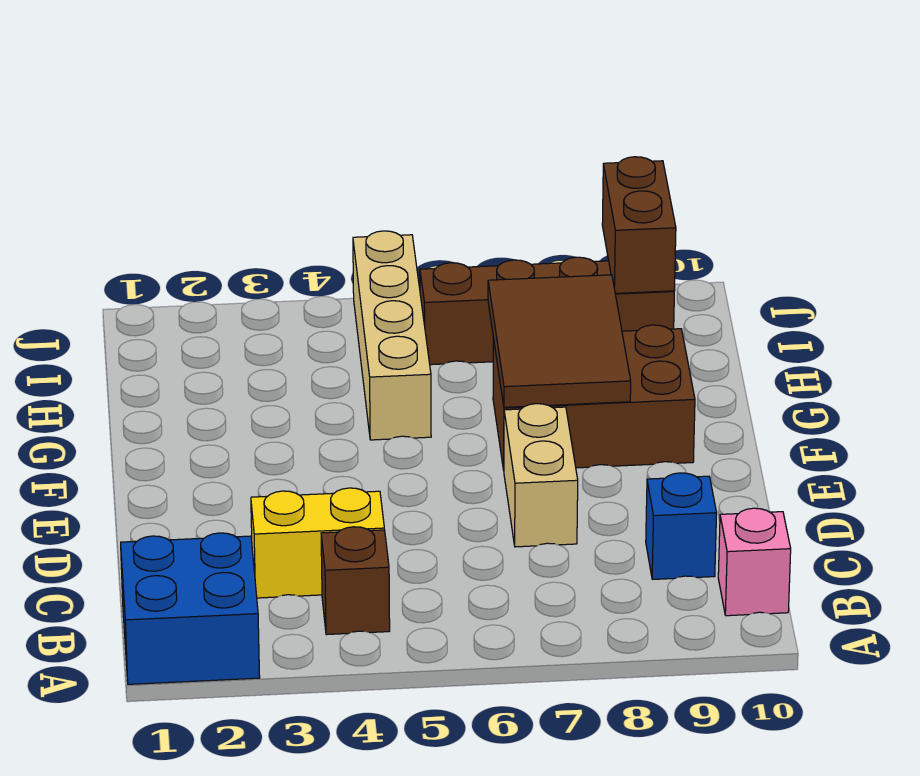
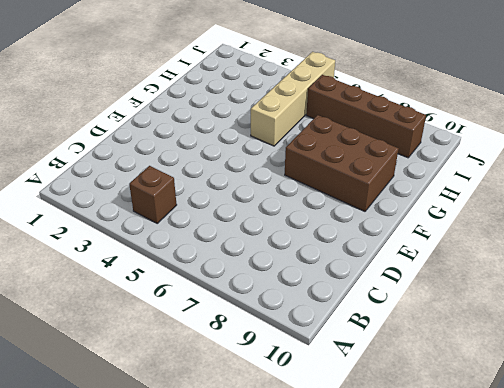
none -> blue 2x2 brick [121,533,260,684]
none -> pink 1x1 brick [718,508,791,616]

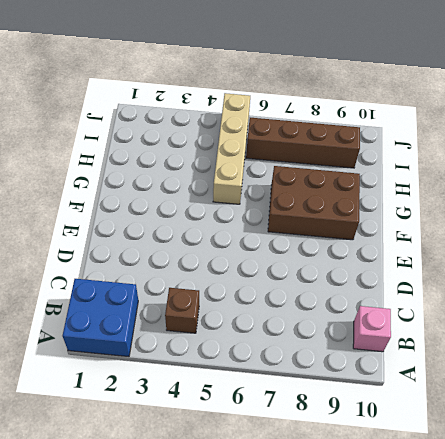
none -> yellow 1x2 brick [251,488,384,598]
none -> blue 1x1 brick [646,473,717,579]

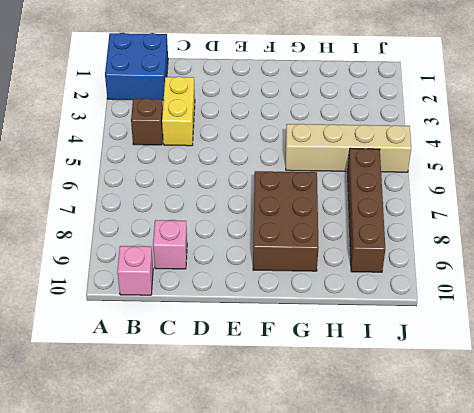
pink 1x1 brick [153,220,187,269] -> blue 1x1 brick [646,473,717,579]
none -> tan 1x2 brick [504,404,578,547]
none -> brown 2x3 tile [488,275,631,407]

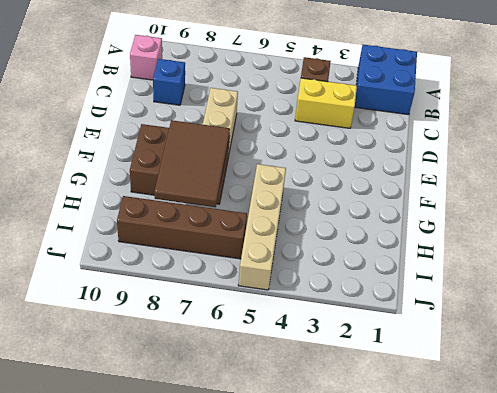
none -> brown 1x2 brick [602,157,676,293]

